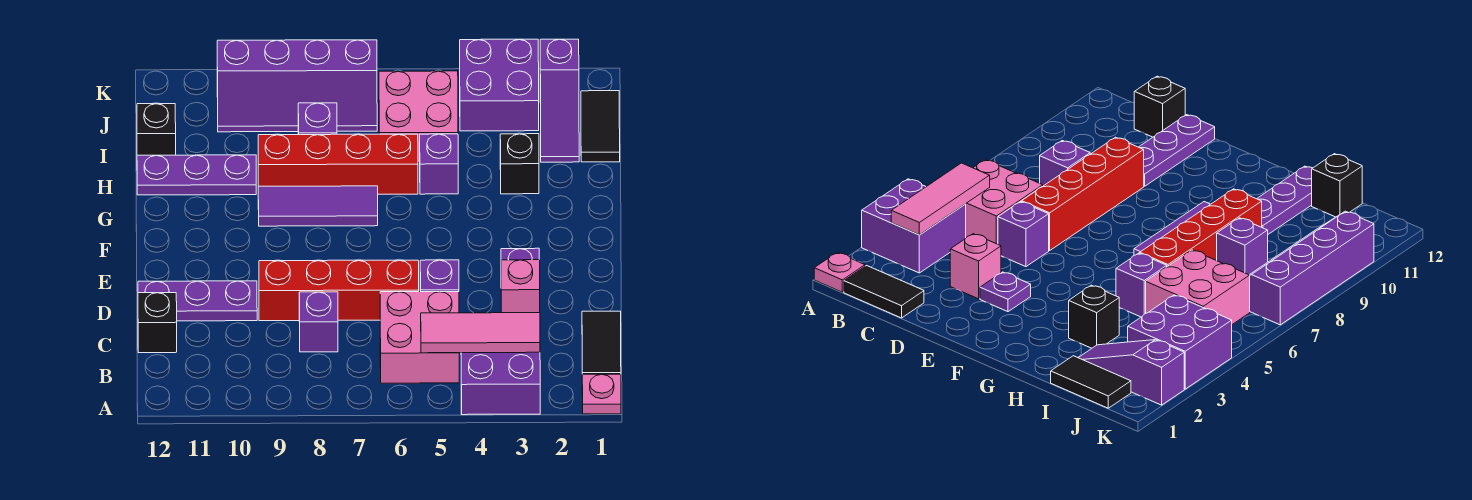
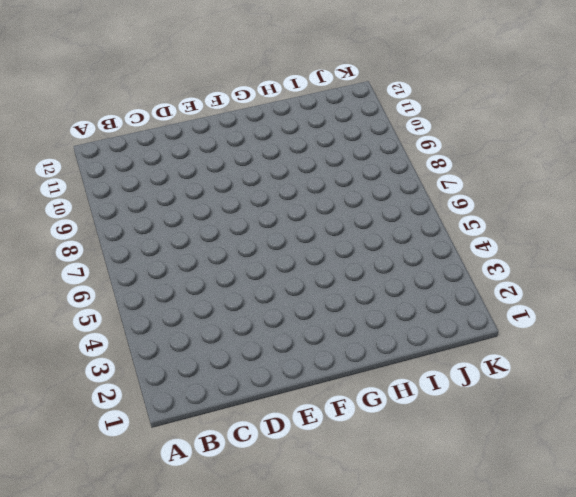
none -> pink 1x1 plate [582,374,621,414]
none -> purple 2x2 brick [461,352,540,415]
none -> black 1x2 tile [582,311,621,374]

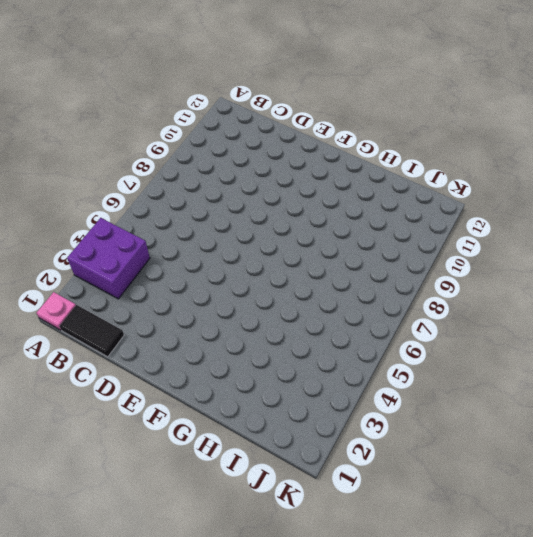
none -> pink 2x2 brick [380,291,459,383]
none -> purple 1x1 brick [299,292,338,352]
none -> black 1x1 brick [138,293,177,353]

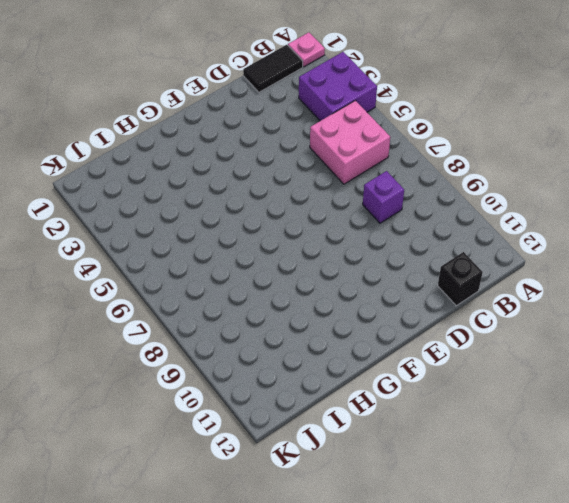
none -> pink 1x1 brick [501,260,540,313]
none -> purple 1x1 brick [420,260,459,292]
none -> red 1x4 brick [259,260,419,321]

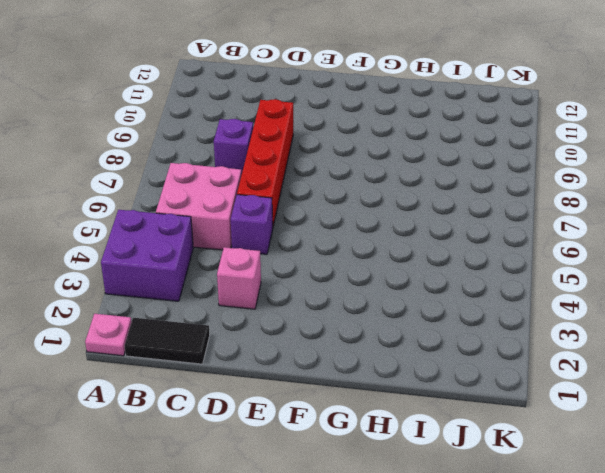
none -> black 1x1 brick [138,293,177,353]
none -> purple 1x3 plate [138,281,257,321]
none -> purple 1x1 plate [501,248,539,260]

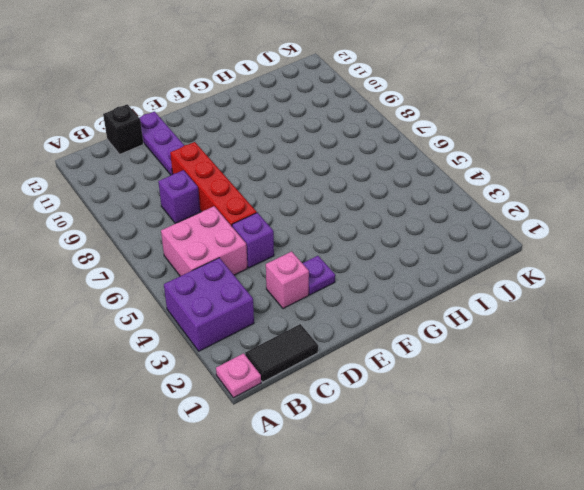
none -> purple 1x3 tile [258,186,378,226]
none -> black 1x1 brick [500,134,539,194]
none -> purple 1x1 brick [420,134,458,194]

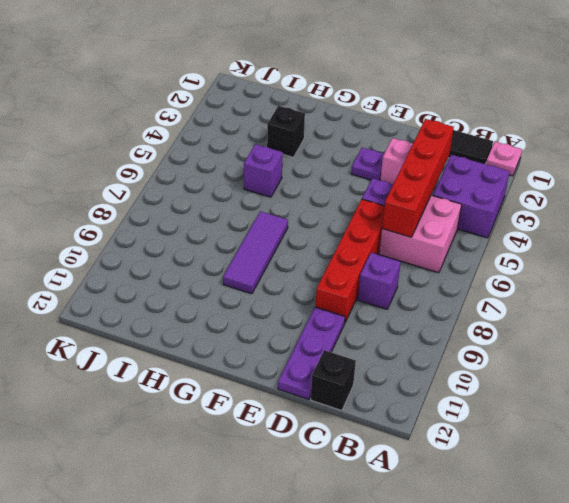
red 1x4 brick [382,119,454,237] -> red 1x4 brick moved to [258,134,418,194]
none -> purple 1x3 plate [137,155,256,195]
none -> black 1x2 tile [581,91,620,162]
none -> purple 1x3 slope [540,39,579,162]

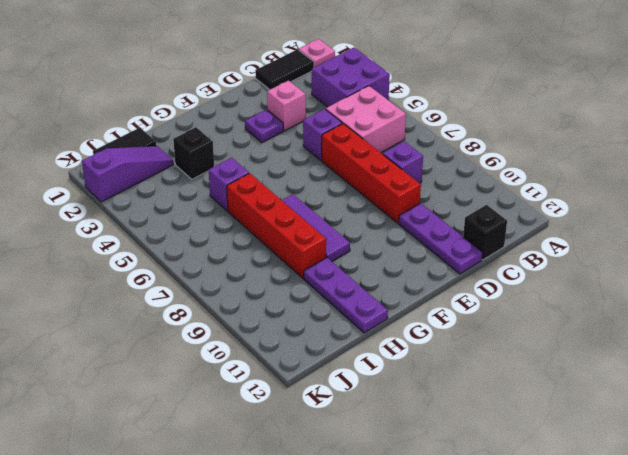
none -> pink 2x2 brick [379,71,458,163]
none -> purple 1x1 brick [298,103,337,135]
none -> black 1x1 brick [137,104,176,155]

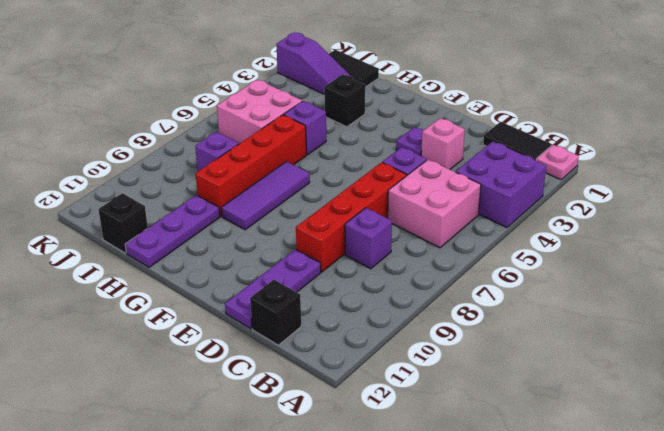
none -> purple 2x2 brick [460,39,539,131]
none -> purple 2x4 slope [217,40,377,132]
none -> pink 1x3 tile [421,313,540,353]

